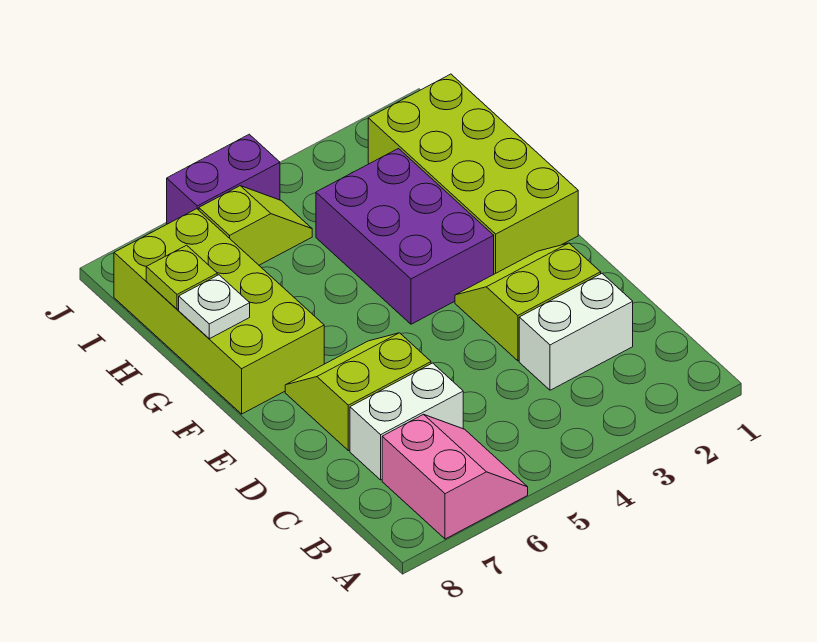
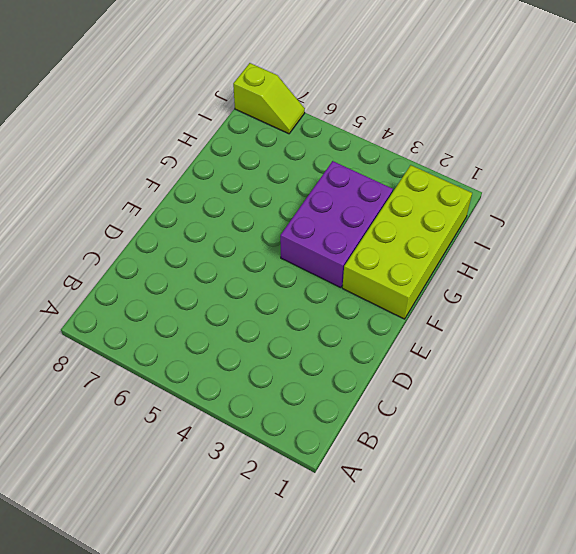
lime 1x2 slope [233,63,305,134] -> lime 1x2 slope moved to [199,186,312,265]
none -> pink 2x2 slope [382,414,528,539]
none -> white 1x2 brick [519,274,633,390]
none -> white 1x2 brick [350,363,463,480]

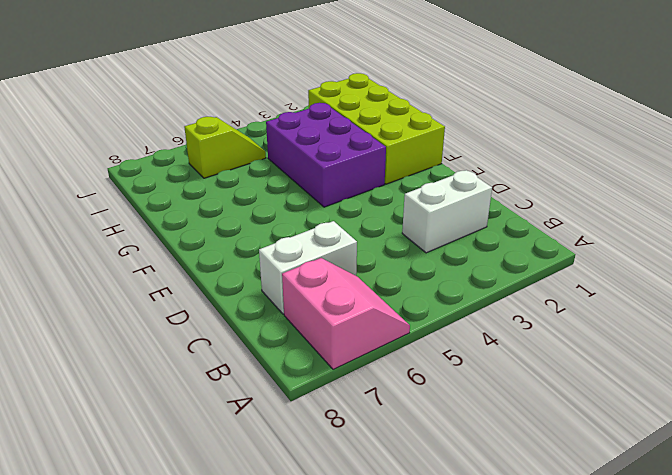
none -> lime 2x2 slope [455,243,601,361]
none -> lime 2x2 slope [285,333,431,451]
none -> lime 2x4 brick [114,209,324,414]

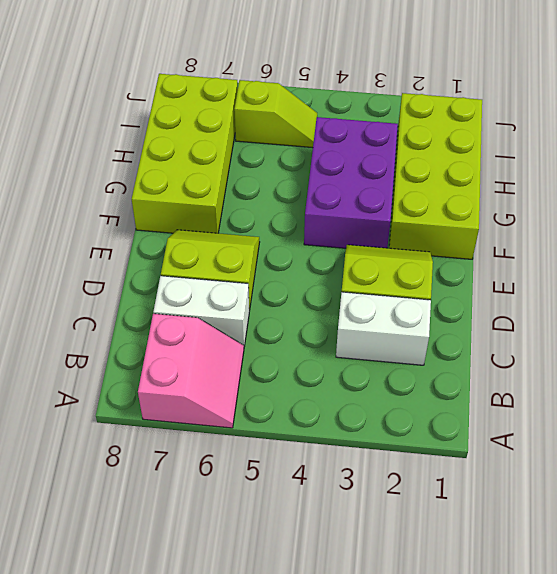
none -> purple 1x2 brick [167,134,280,224]
none -> white 1x1 plate [179,275,250,339]
none -> lime 1x1 plate [146,245,217,309]

